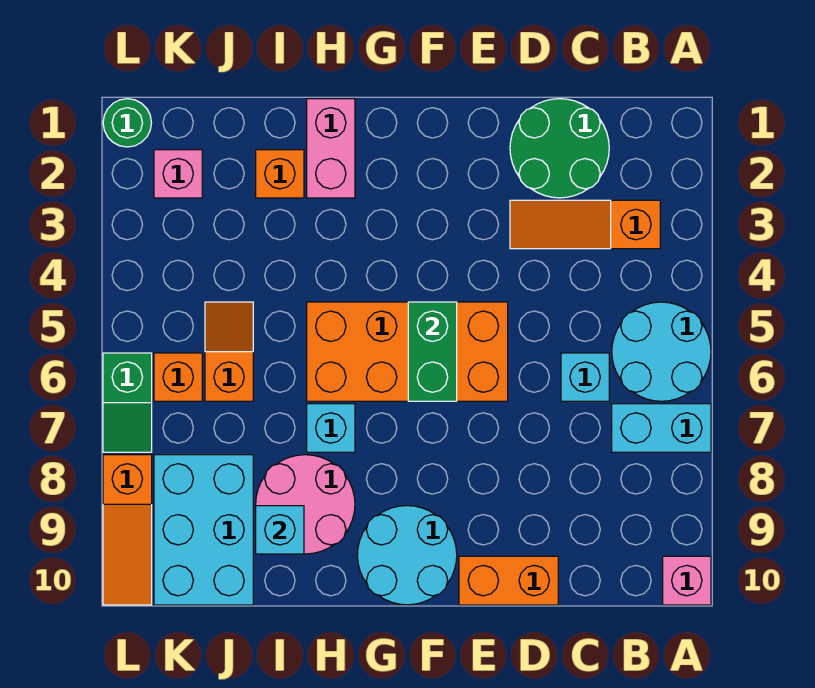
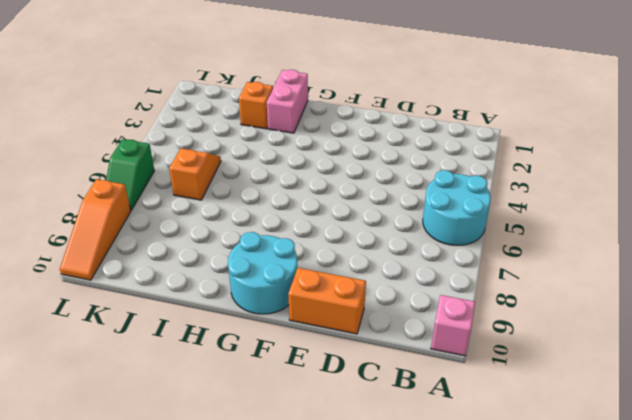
none -> cyan 1x2 brick [612,404,711,452]
none -> orange 1x3 slope [510,200,660,249]
none -> green 2x2 round brick [510,99,609,198]

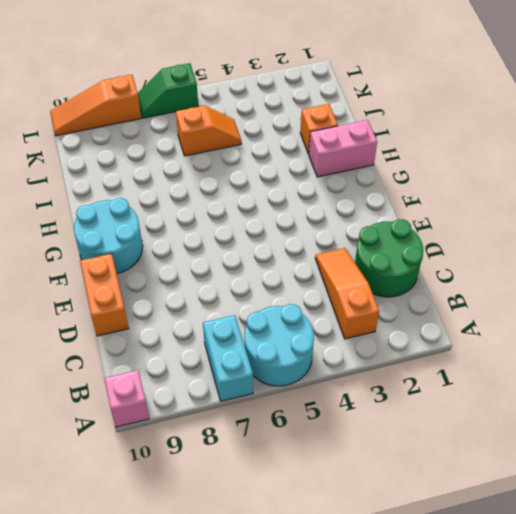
none -> cyan 1x1 brick [561,353,609,401]
none -> orange 2x4 brick [307,302,508,401]
none -> cyan 1x1 brick [307,404,355,452]

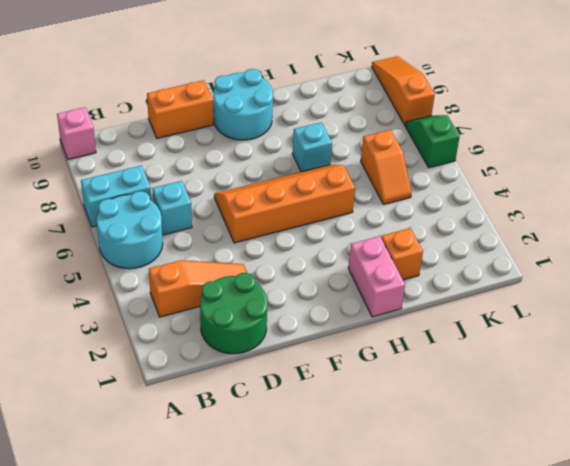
orange 2x4 slope [214,164,355,243] -> orange 2x4 brick [307,302,508,401]
none -> pink 2x2 round brick [256,455,355,554]
none -> cyan 2x3 brick [154,455,253,605]
none -> pink 1x1 brick [154,150,202,198]

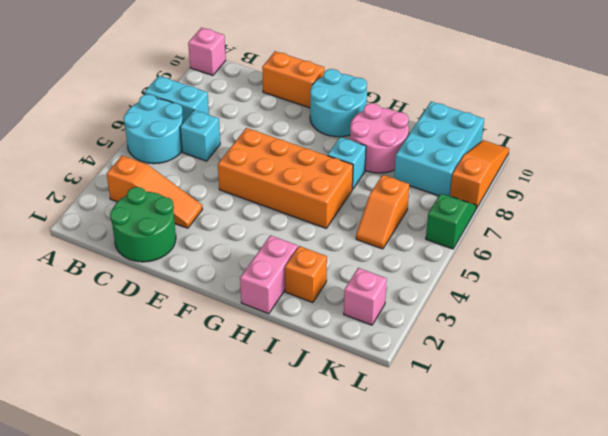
none -> orange 1x1 brick [154,353,202,401]
none -> green 1x1 round brick [103,99,151,147]
none -> green 1x2 brick [408,302,457,401]

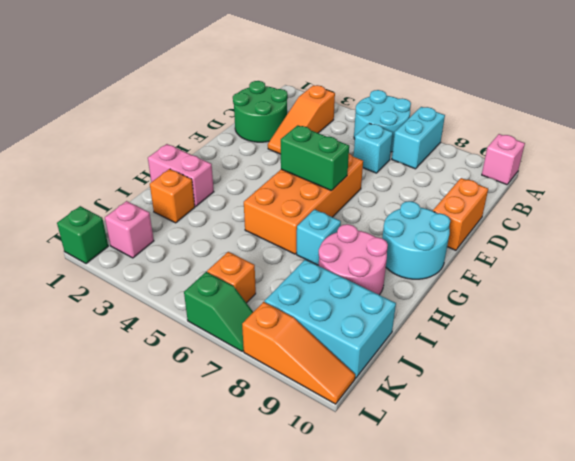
green 1x1 brick [57,206,108,264] -> green 1x1 round brick [103,99,151,147]
none -> orange 1x2 slope [205,302,253,401]
none -> cyan 1x1 brick [256,506,304,554]

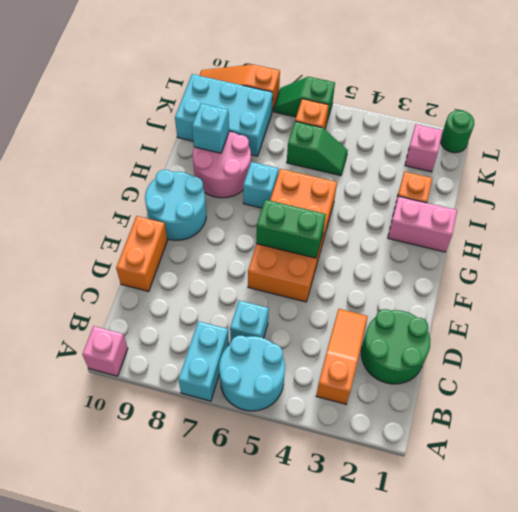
green 1x2 slope [287,121,348,176] -> orange 1x2 slope [205,302,253,401]

